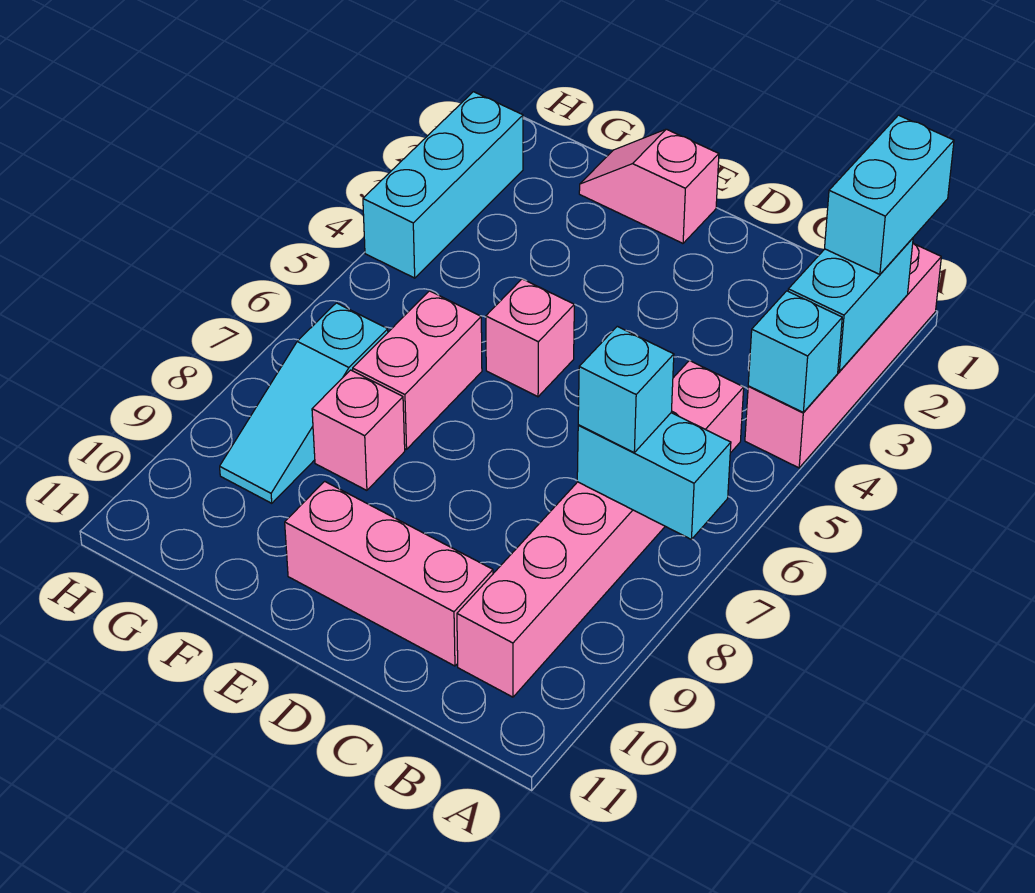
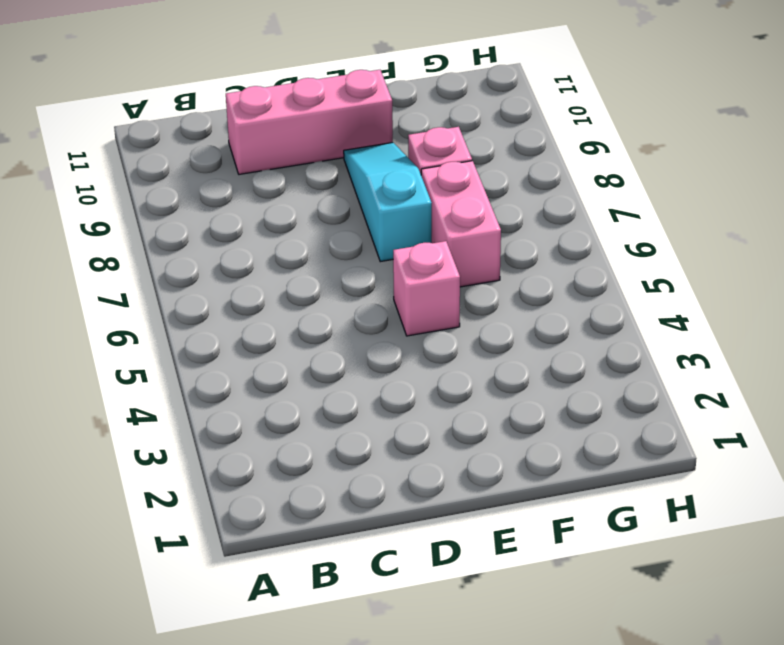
cyan 1x3 slope [344,143,432,262] -> cyan 1x3 slope moved to [220,303,388,503]
none -> pink 1x4 brick [745,243,941,468]
none -> pink 1x6 brick [457,361,744,697]
none -> pink 1x2 slope [579,129,719,243]

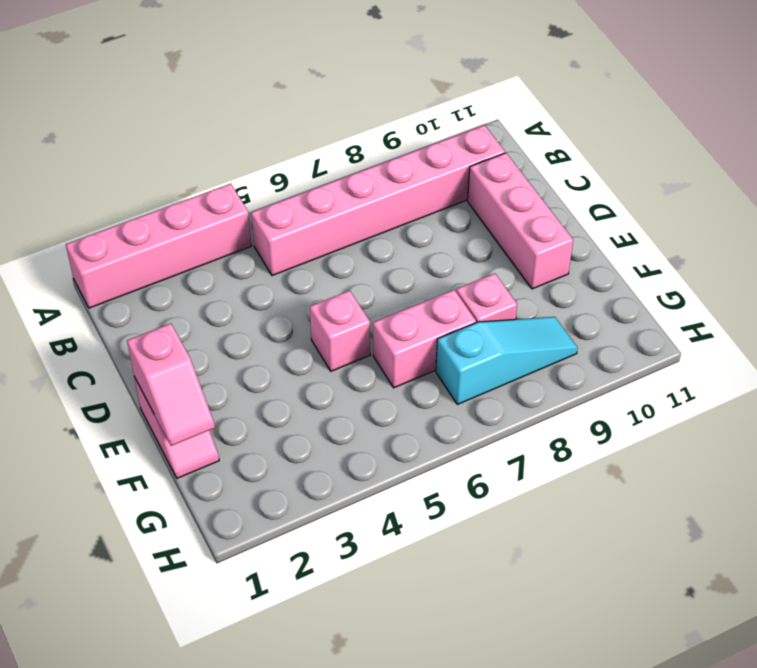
pink 1x2 slope [127,323,215,446] -> none
none -> cyan 1x3 brick [363,92,523,278]
none -> cyan 1x2 brick [788,238,913,372]
none -> cyan 1x1 brick [748,291,842,413]

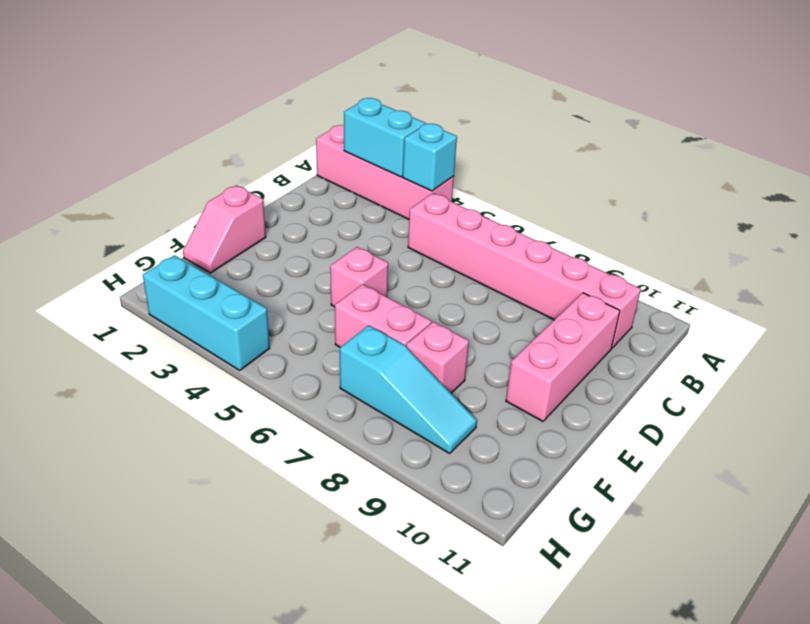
none -> cyan 1x2 brick [577,413,731,539]
none -> cyan 1x2 brick [825,115,954,274]
none -> cyan 1x1 brick [578,326,674,452]

